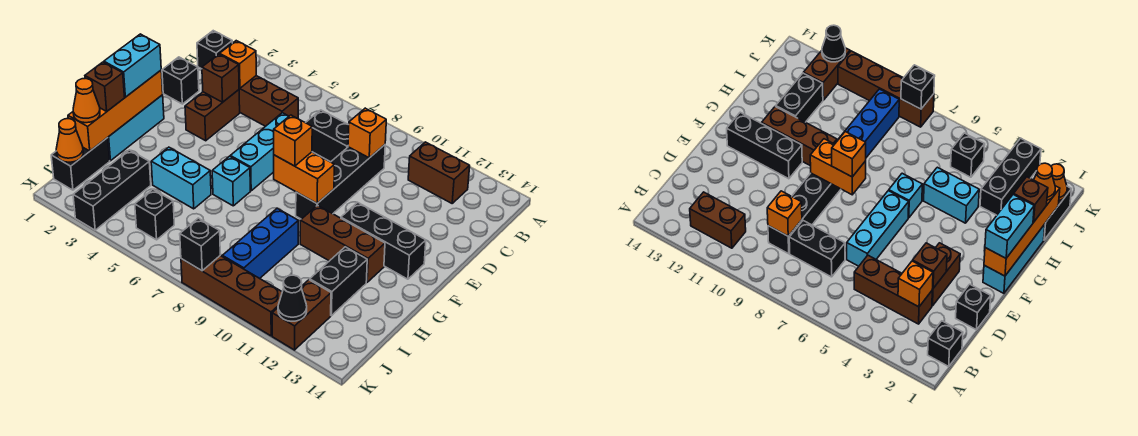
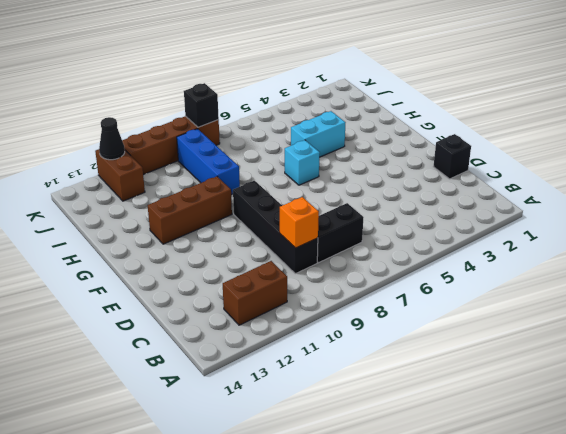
none -> black 1x1 brick [197,31,232,69]
none -> brown 1x3 brick [239,76,298,126]
none -> brown 1x2 brick [185,90,240,141]
none -> cyan 1x3 brick [230,113,289,191]

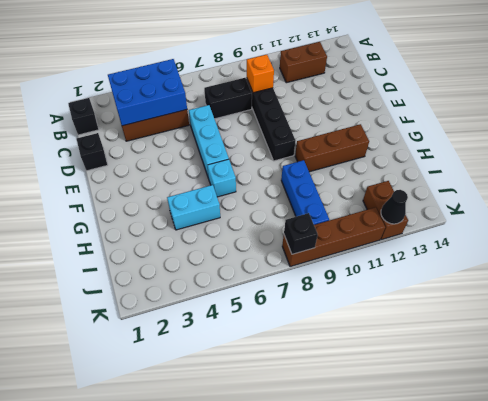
blue 2x3 brick [108,59,187,126] -> orange 1x1 brick [220,41,256,88]
none -> brown 1x2 brick [185,90,240,141]
none -> cyan 1x3 brick [108,95,164,161]
none -> black 1x3 brick [341,202,426,279]
none -> black 1x2 brick [310,247,367,316]

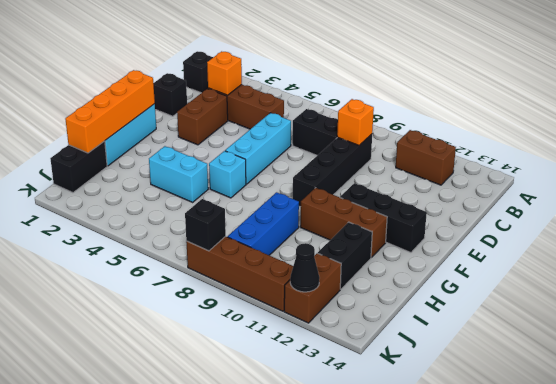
none -> black 1x3 brick [73,150,151,230]
none -> black 1x1 brick [135,189,174,240]
none -> brown 1x1 brick [202,54,239,102]
none -> orange 1x2 brick [274,152,335,203]

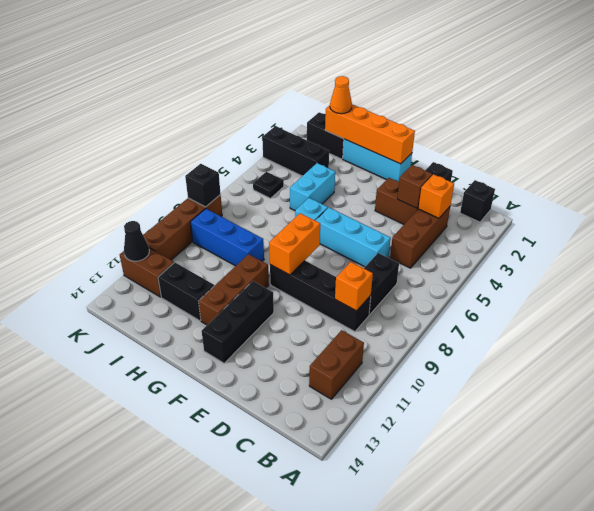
black 1x1 plate [253,172,284,198] -> black 1x1 brick [135,189,174,240]
none -> orange 1x1 cone [56,119,83,162]
none -> cyan 1x2 brick [104,34,161,97]
none -> orange 1x1 brick [274,115,312,166]
none -> brown 1x1 brick [85,62,125,111]

